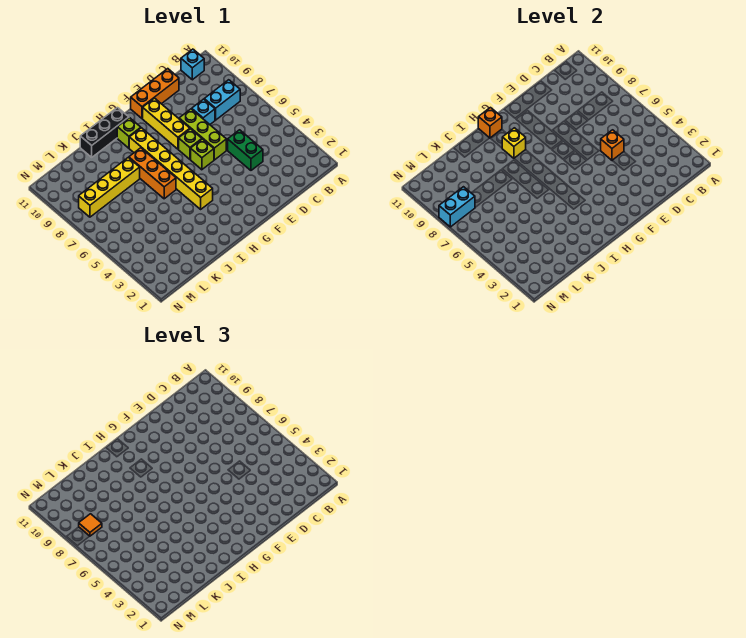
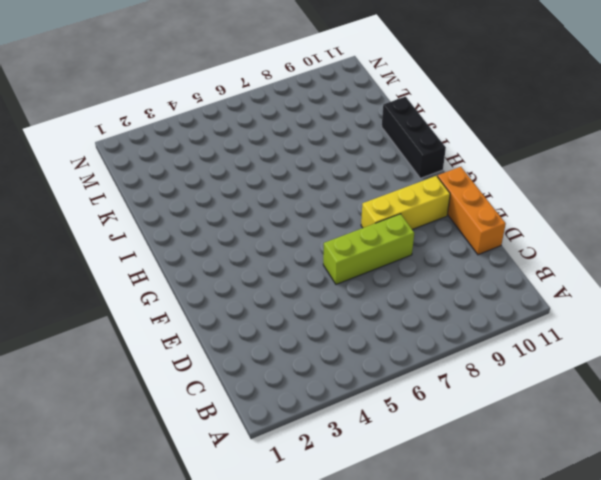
none -> cyan 1x2 brick [204,80,240,120]
none -> cyan 1x1 brick [181,49,204,80]
none -> green 1x2 brick [228,130,263,170]

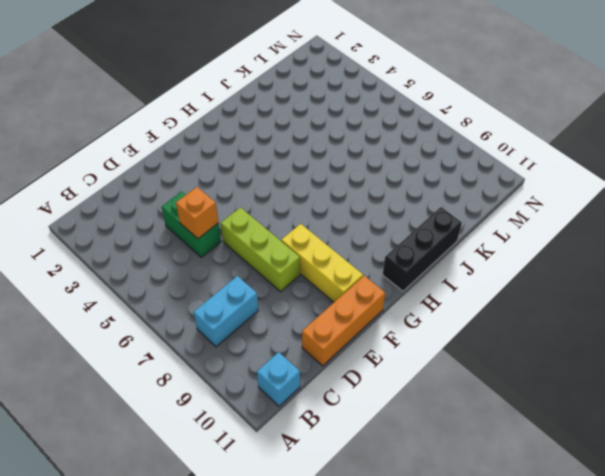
none -> cyan 1x1 brick [192,99,215,124]
none -> lime 1x1 brick [191,139,214,170]
none -> lime 1x1 brick [179,129,202,159]

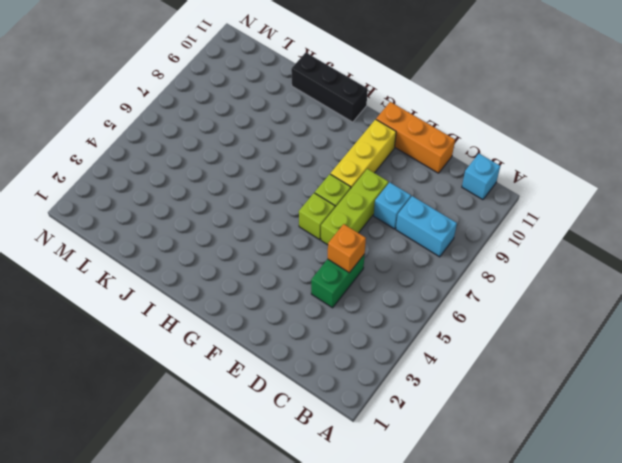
none -> yellow 1x6 brick [129,128,213,209]
none -> lime 1x1 brick [117,118,141,148]
none -> orange 1x3 brick [129,148,176,199]

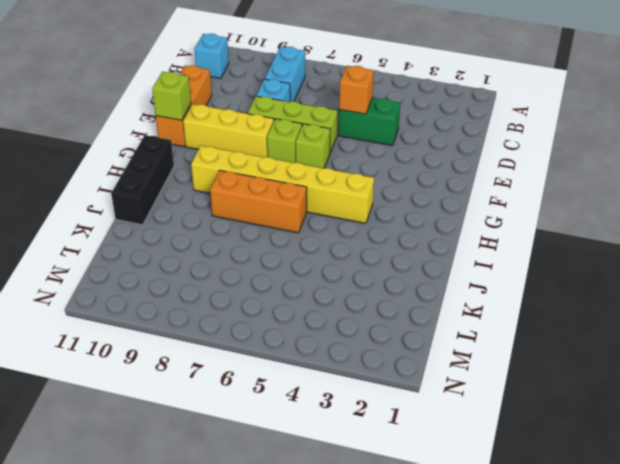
lime 1x1 brick [152,72,191,120] -> lime 1x1 brick moved to [117,118,141,148]
none -> yellow 1x4 brick [79,158,140,217]
none -> yellow 1x1 brick [502,128,526,158]
none -> orange 1x1 brick [478,108,502,138]

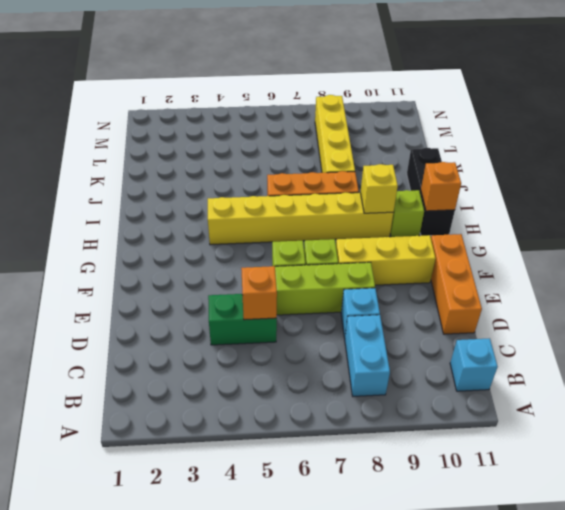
none -> cyan 1x2 brick [439,187,475,227]
none -> orange 1x1 tile [79,514,102,536]

